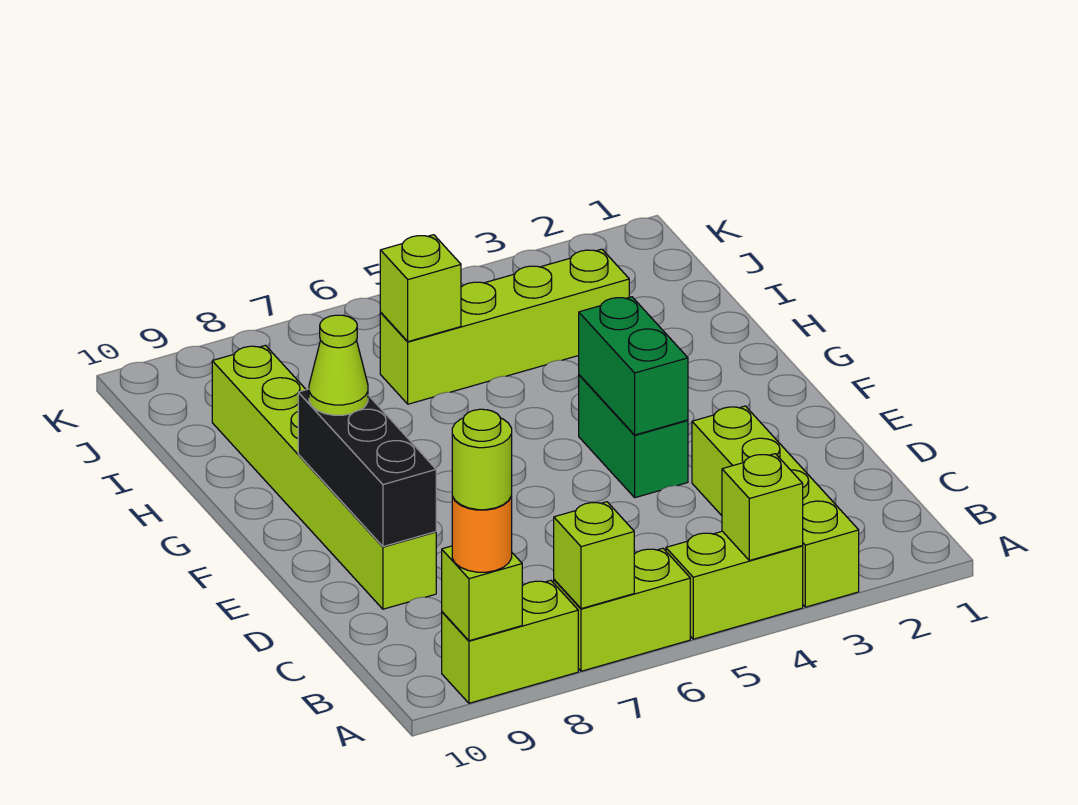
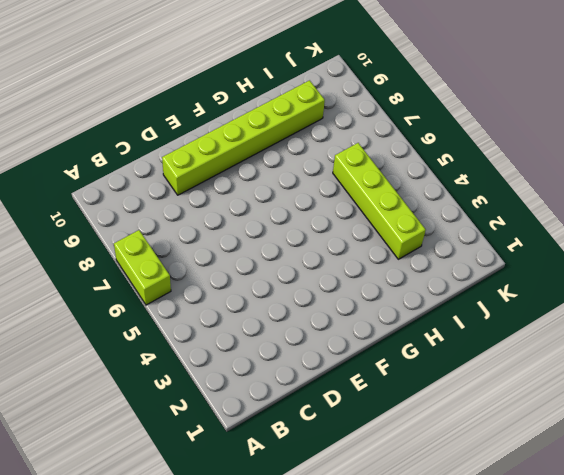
none -> lime 1x4 brick [692,406,859,607]
none -> lime 1x2 brick [666,531,803,639]
none -> lime 1x2 brick [442,580,578,703]

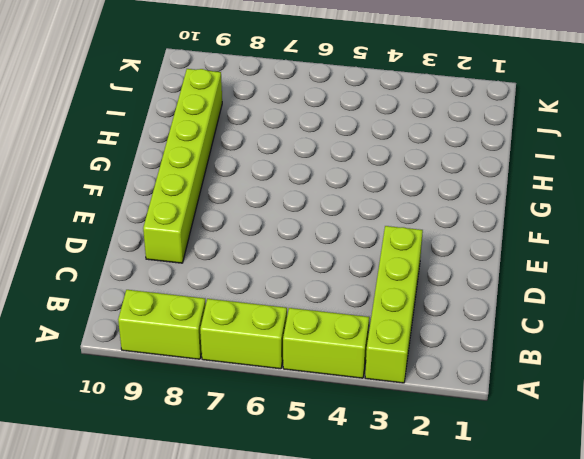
none -> green 1x2 brick [579,375,688,498]
none -> lime 1x4 brick [380,249,629,404]
none -> lime 1x1 brick [722,454,803,560]

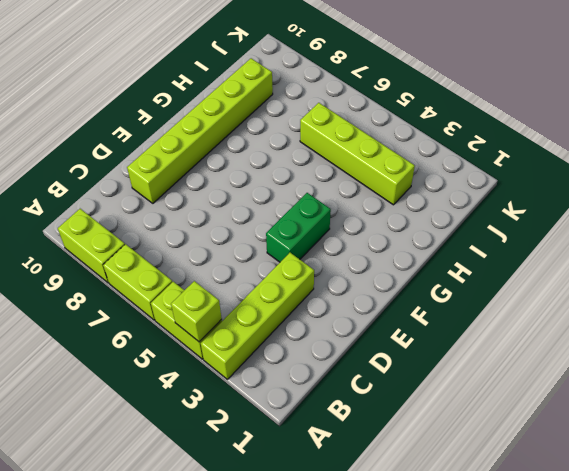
none -> lime 1x1 brick [554,502,634,609]
none -> lime 1x1 brick [442,546,522,641]
none -> black 1x3 brick [298,389,436,547]

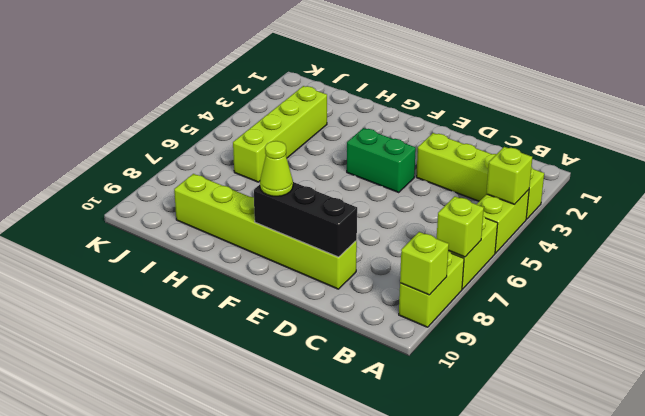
none -> green 1x2 brick [579,297,688,435]
none -> lime 1x1 brick [380,235,461,342]
none -> orange 1x1 round brick [452,496,512,572]

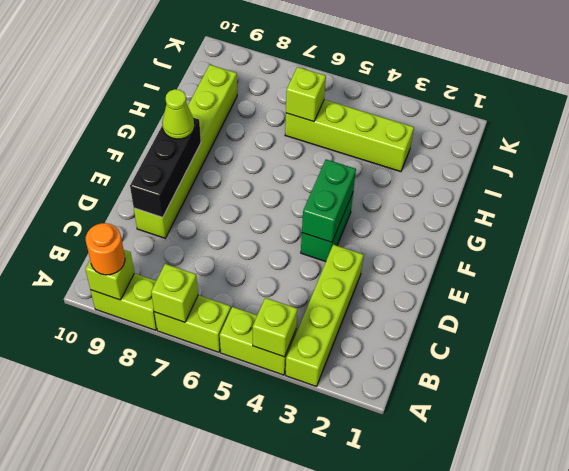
none -> lime 1x1 round brick [452,409,512,510]

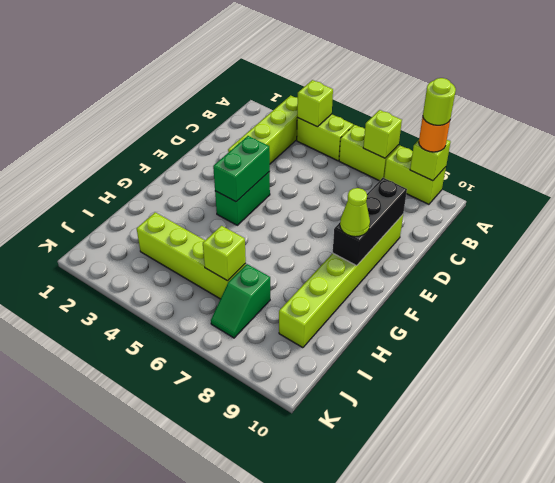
green 1x2 slope [211,264,270,338] -> none

